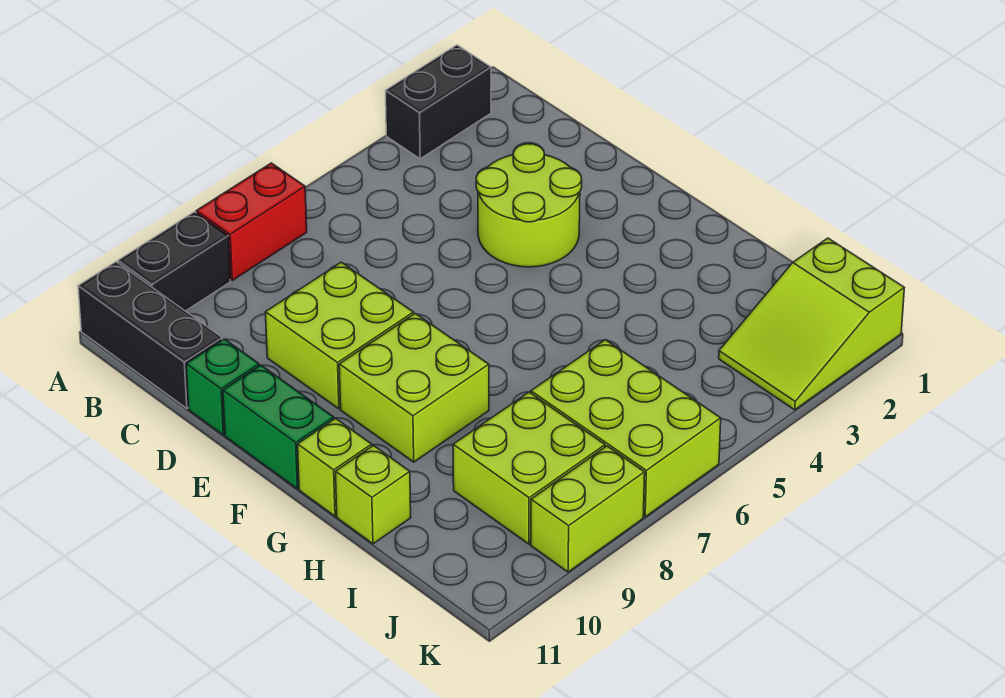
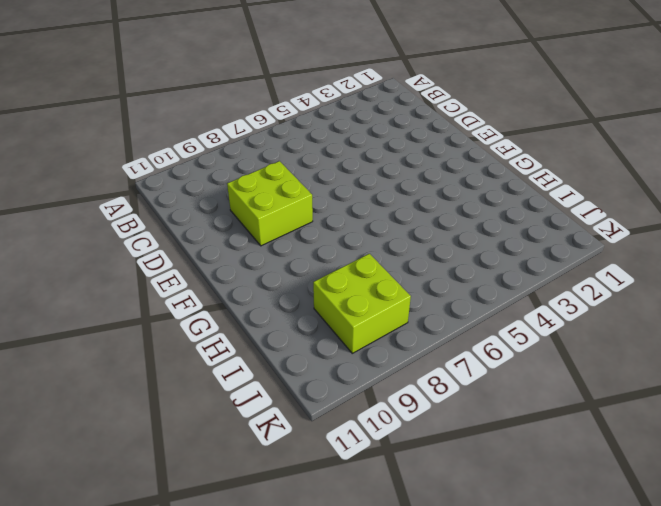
none -> black 1x2 brick [386,45,491,159]
none -> red 1x2 brick [196,163,307,280]
none -> black 1x2 brick [118,212,231,311]

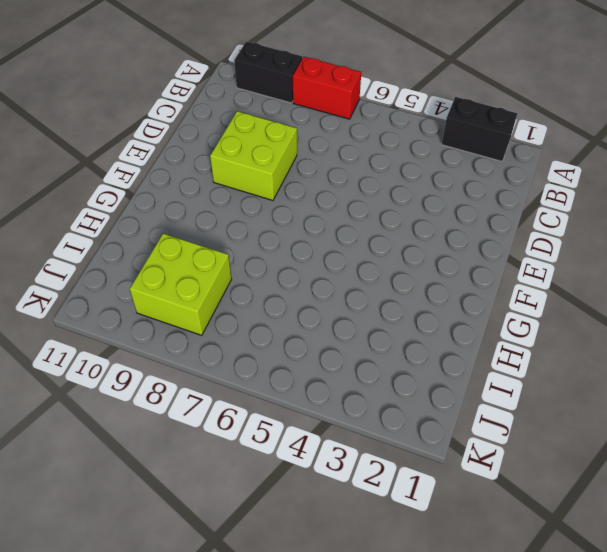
none -> black 1x3 brick [78,262,222,408]
none -> lime 2x2 round brick [476,144,582,267]
none -> green 1x1 brick [186,339,259,435]

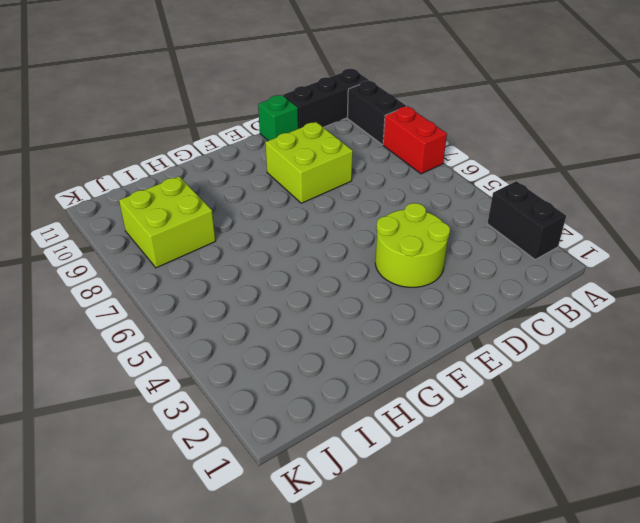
none -> green 1x2 brick [223,365,334,489]
none -> lime 2x2 brick [339,313,489,462]
none -> lime 1x1 brick [298,419,372,516]

